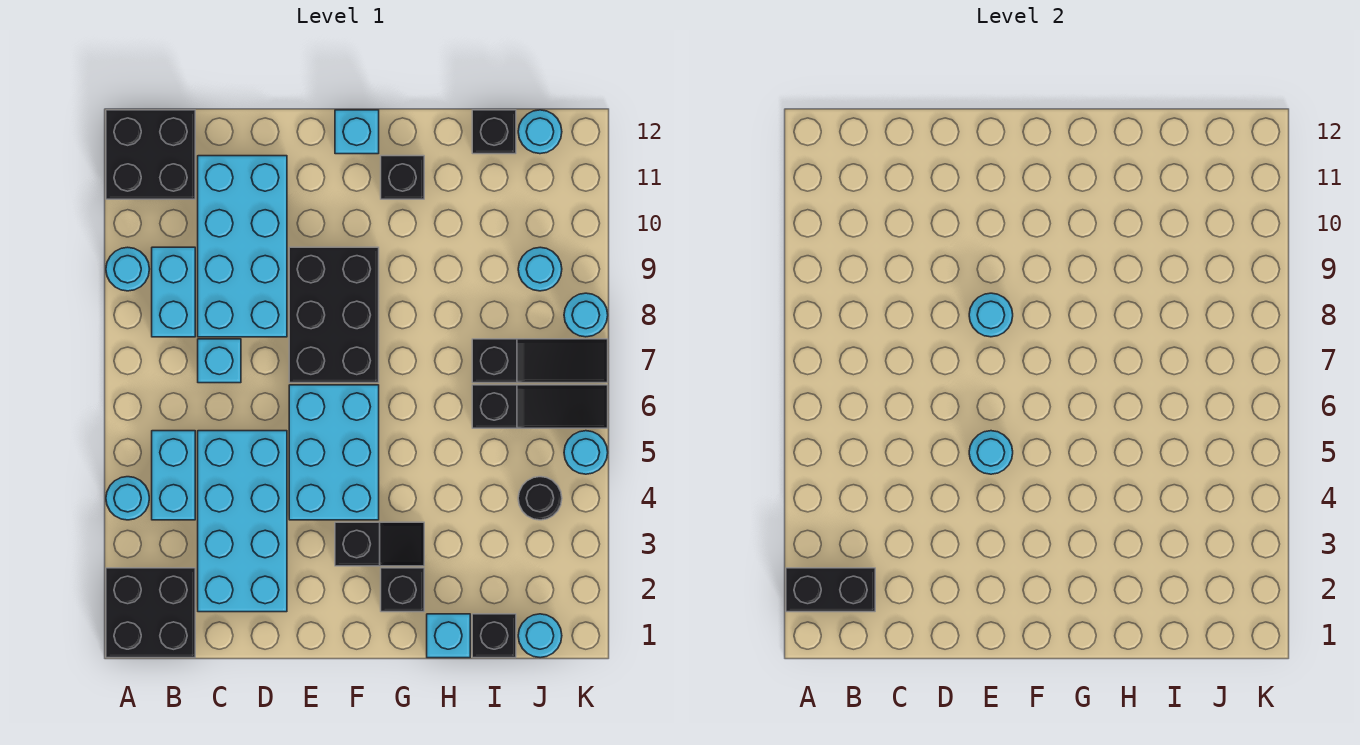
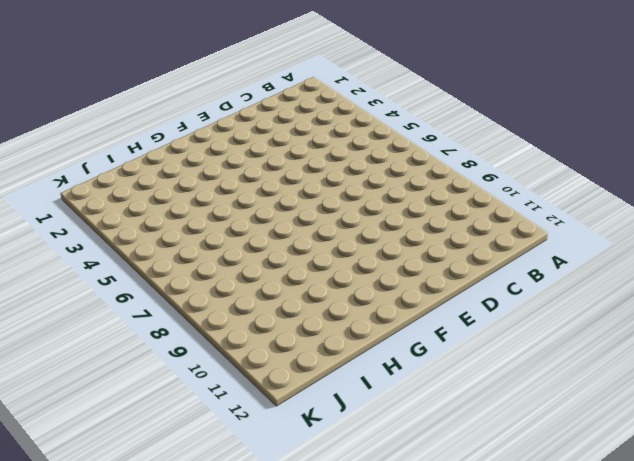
none -> black 2x2 brick [106,568,195,658]
none -> cyan 1x1 round brick [106,477,149,520]
none -> cyan 1x1 round brick [106,247,149,291]

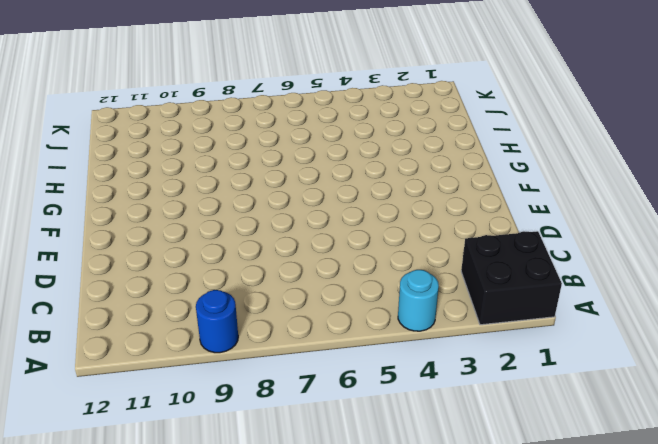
blue 1x1 round brick [196,290,238,353] -> cyan 1x1 round brick [106,247,149,291]
none -> black 2x2 brick [106,110,195,199]
none -> cyan 1x2 brick [152,431,195,520]
none -> cyan 1x2 brick [152,247,195,337]

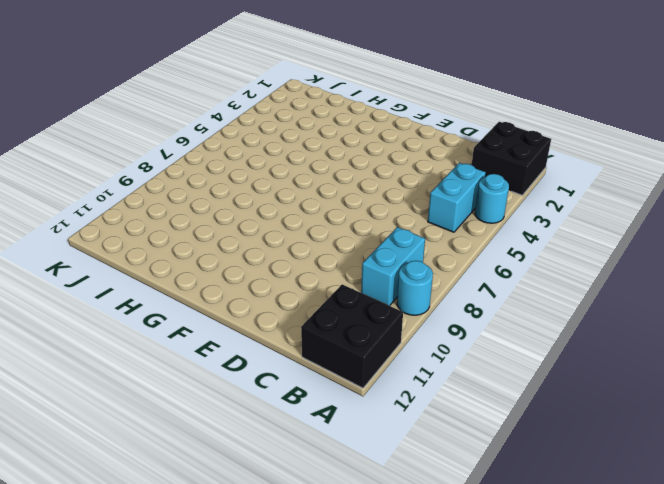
none -> cyan 2x4 brick [198,431,287,612]
none -> cyan 1x1 brick [198,339,241,383]
none -> cyan 2x4 brick [198,156,287,337]

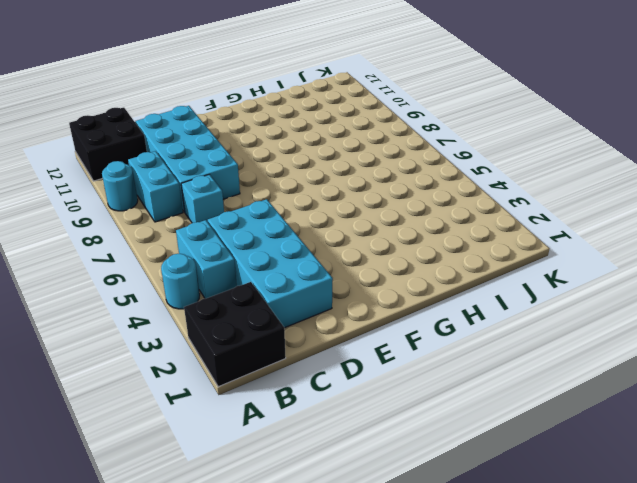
none -> cyan 2x3 brick [289,385,379,520]
none -> black 2x3 brick [289,247,379,383]
none -> black 1x2 slope [335,522,424,566]

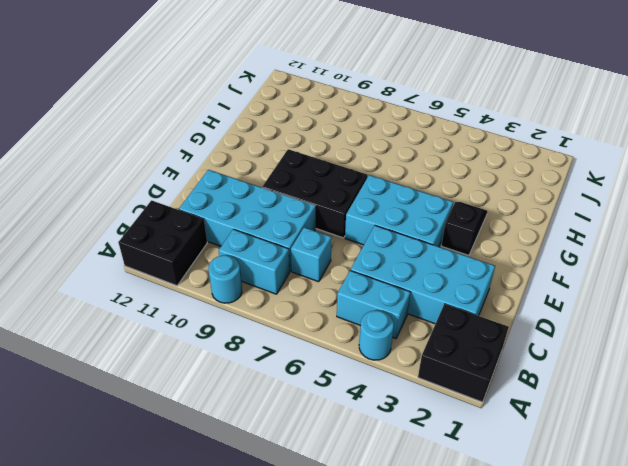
none -> cyan 1x1 brick [335,110,379,154]
none -> black 1x1 brick [381,568,424,612]
none -> black 1x1 brick [381,156,424,199]

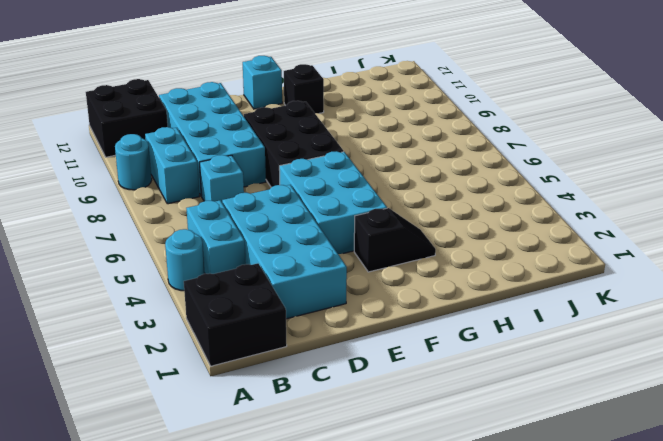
none -> black 1x1 brick [381,568,424,612]
none -> cyan 1x1 brick [427,614,470,658]
none -> black 1x1 brick [472,614,516,658]

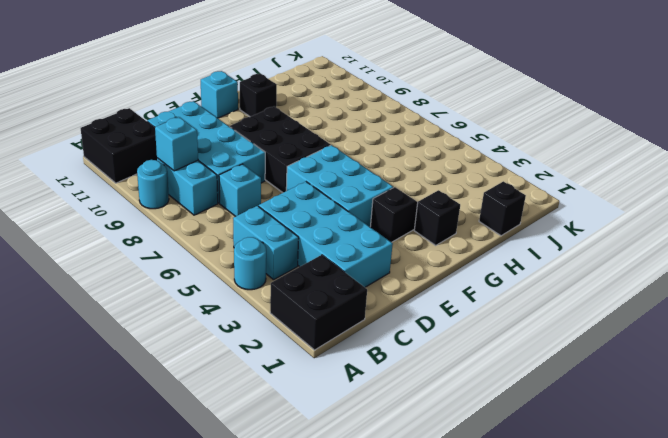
cyan 1x1 brick [155,117,198,171] -> cyan 1x1 brick moved to [427,614,470,658]
none -> black 1x3 slope [472,385,608,428]
none -> black 1x3 slope [472,339,608,383]
none -> black 1x1 brick [472,110,516,154]

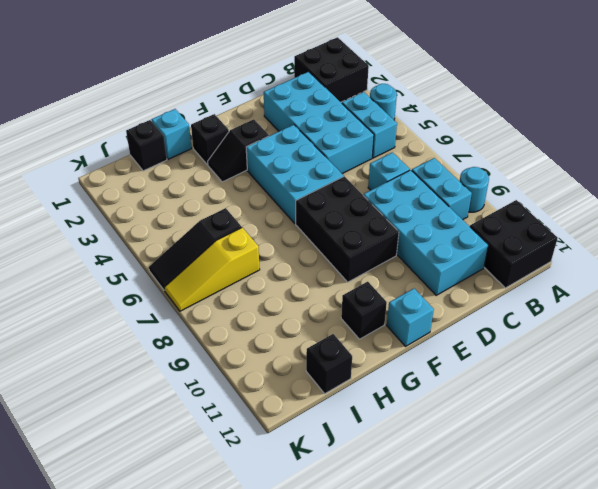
yellow 1x3 slope [164,228,260,311] -> black 1x3 slope [472,339,608,383]
none -> cyan 1x1 round brick [518,614,562,658]
none -> black 1x1 round brick [518,477,562,520]
none -> cyan 1x1 round brick [518,247,562,291]

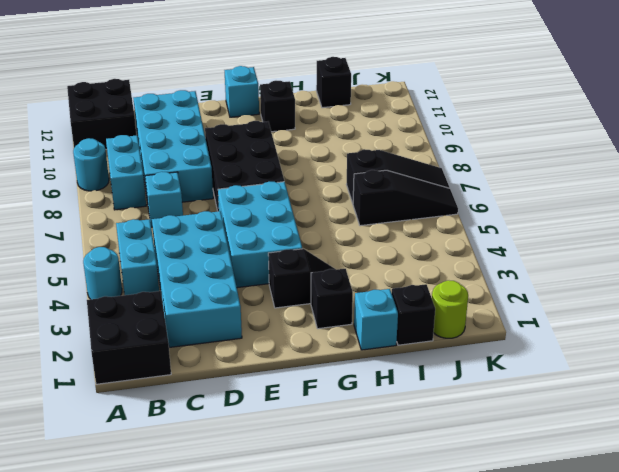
lime 1x1 round brick [432,280,468,338] -> cyan 1x1 round brick [518,614,562,658]
none -> black 1x1 round brick [518,477,562,520]
none -> cyan 1x1 round brick [518,247,562,291]
none -> cyan 1x1 round brick [518,110,562,154]

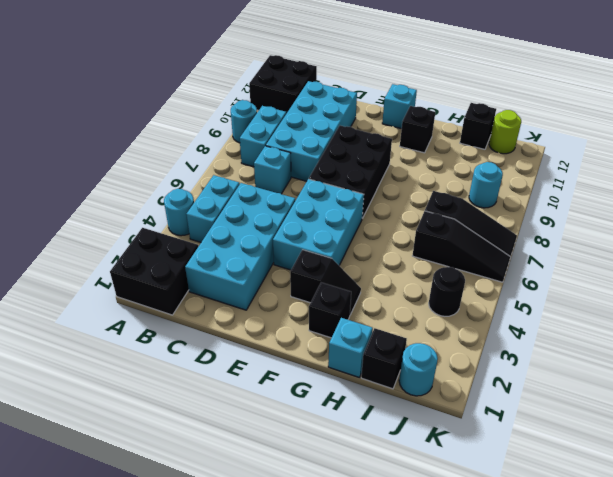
lime 1x1 round brick [489,110,521,154] -> cyan 1x1 round brick [518,110,562,154]
none -> cyan 1x1 round brick [564,431,608,474]
none -> cyan 1x1 round brick [564,293,608,337]
none -> black 1x2 brick [786,568,875,612]

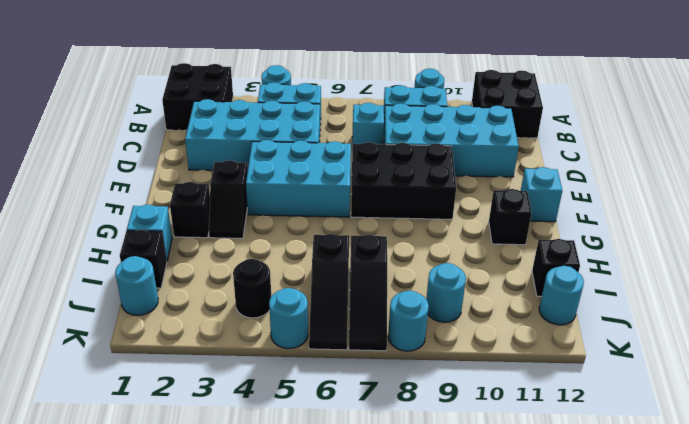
none -> black 1x2 brick [786,568,875,612]
none -> cyan 1x1 round brick [969,431,1013,474]
none -> cyan 1x1 round brick [969,293,1013,337]

